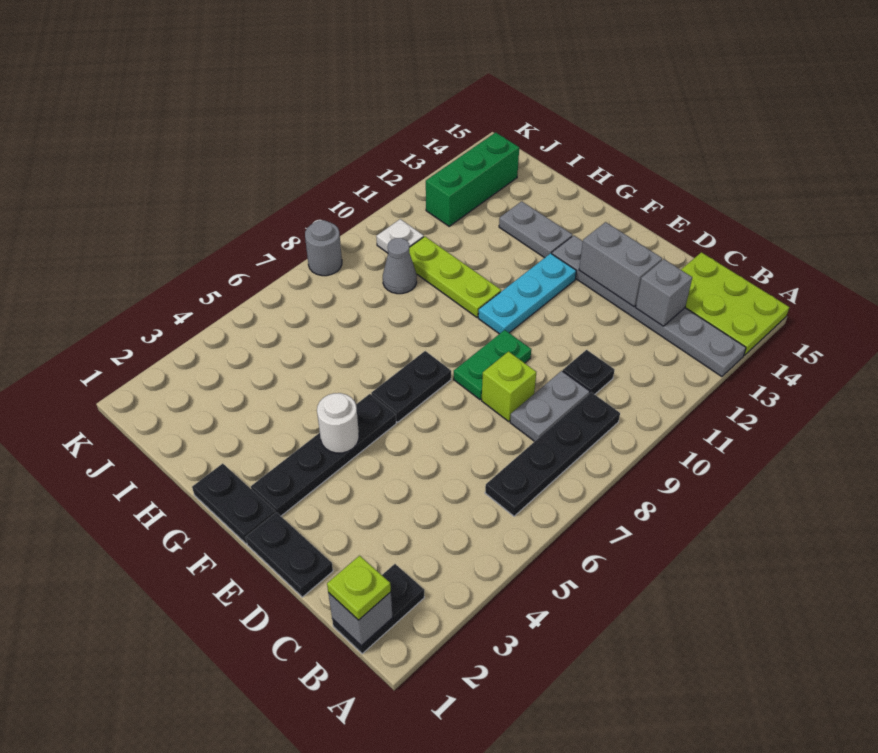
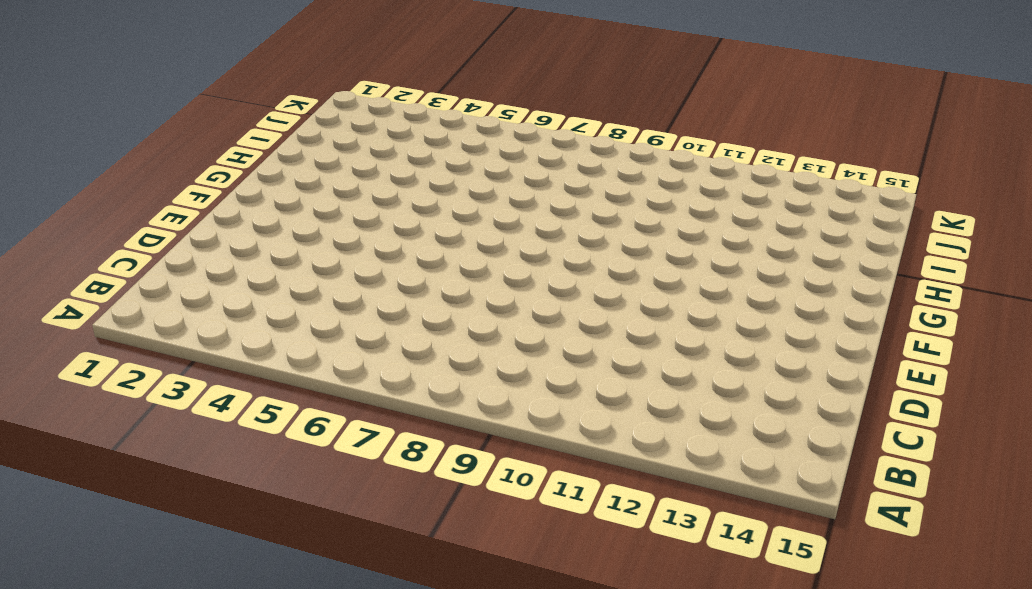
none -> grey 1x6 plate [552,235,746,377]
none -> lime 2x3 plate [681,252,789,355]
none -> black 1x2 plate [332,564,424,654]

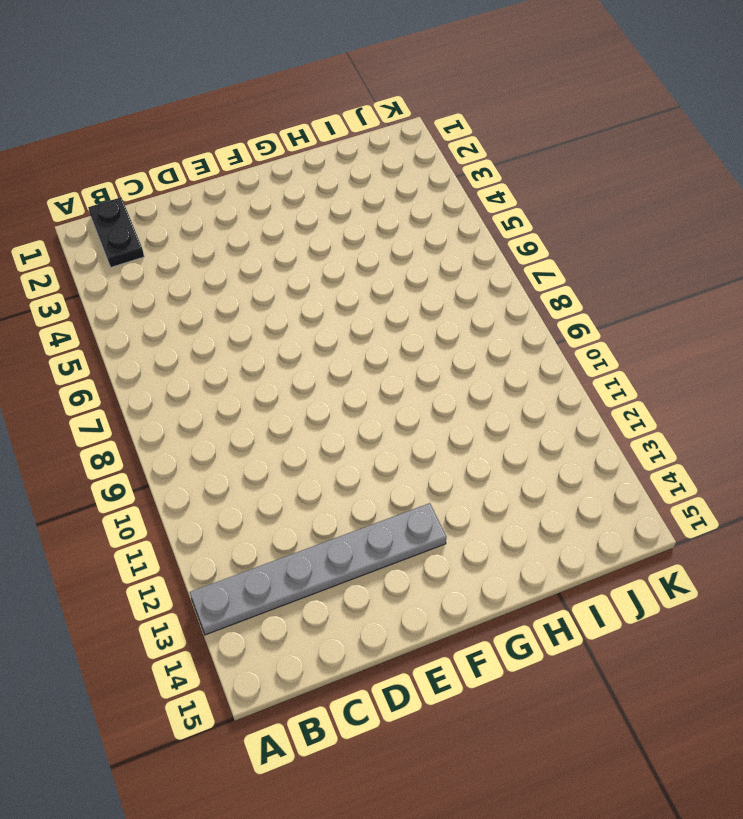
none -> lime 2x3 plate [681,252,789,355]
none -> black 1x4 plate [485,392,620,516]
none -> grey 1x2 plate [510,371,590,441]

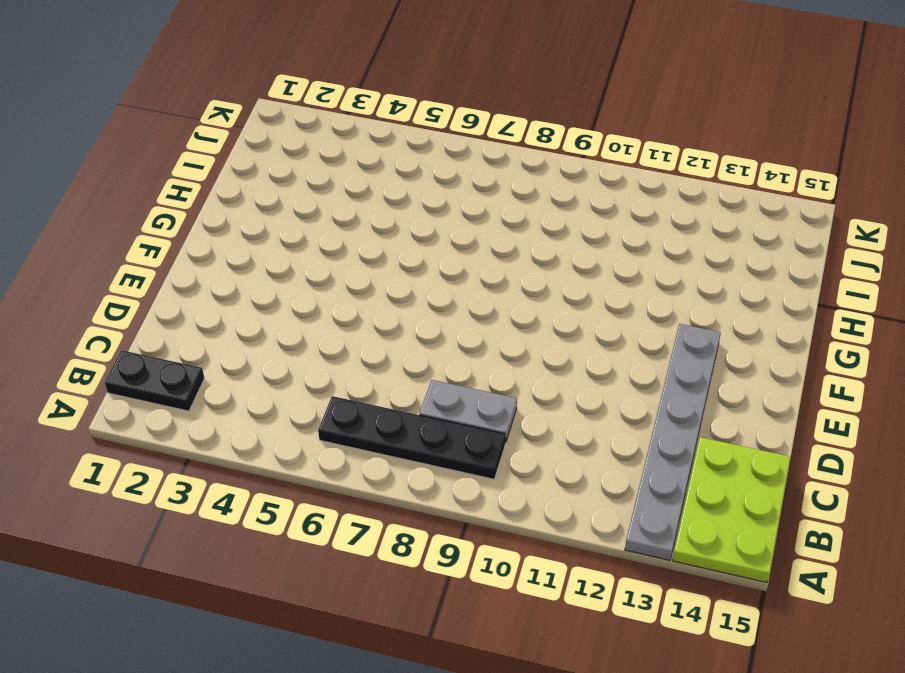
none -> black 1x1 plate [563,350,614,394]
none -> black 1x2 plate [246,512,333,597]
none -> lime 1x1 brick [482,352,536,421]

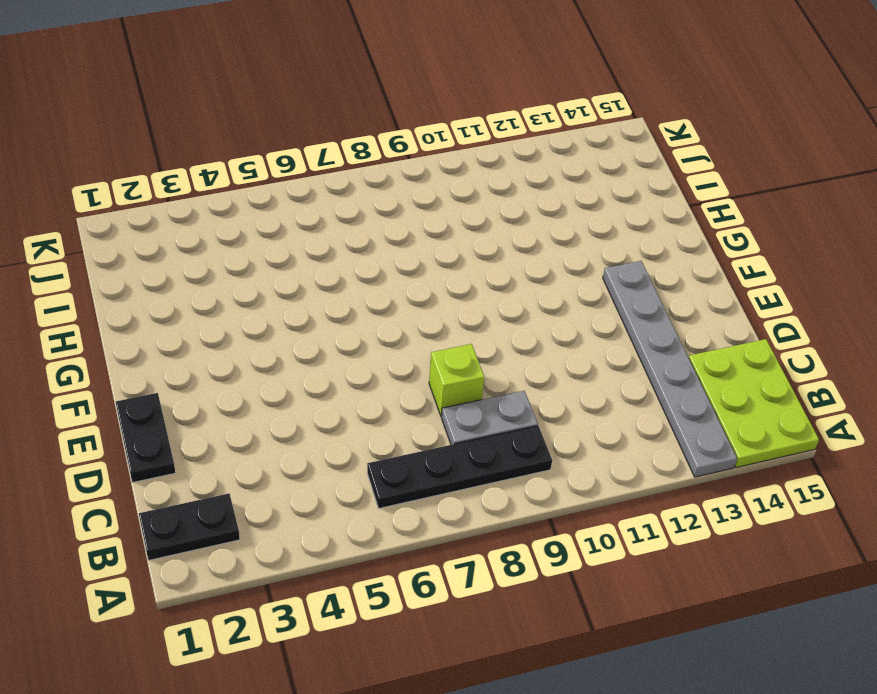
none -> black 1x1 plate [563,350,614,394]
none -> green 1x2 plate [454,330,531,400]
none -> black 1x2 plate [192,464,275,544]

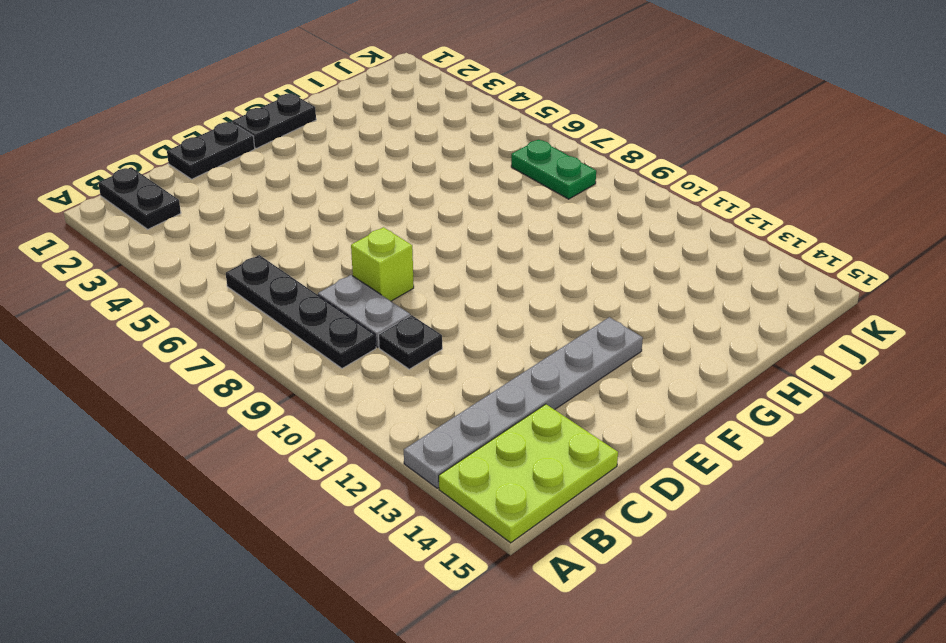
green 1x2 plate [511,140,596,199] -> green 1x2 plate moved to [454,330,531,400]
none -> black 1x4 plate [251,394,396,516]
none -> black 1x2 plate [371,351,451,422]
none -> cyan 1x3 plate [478,253,576,334]

